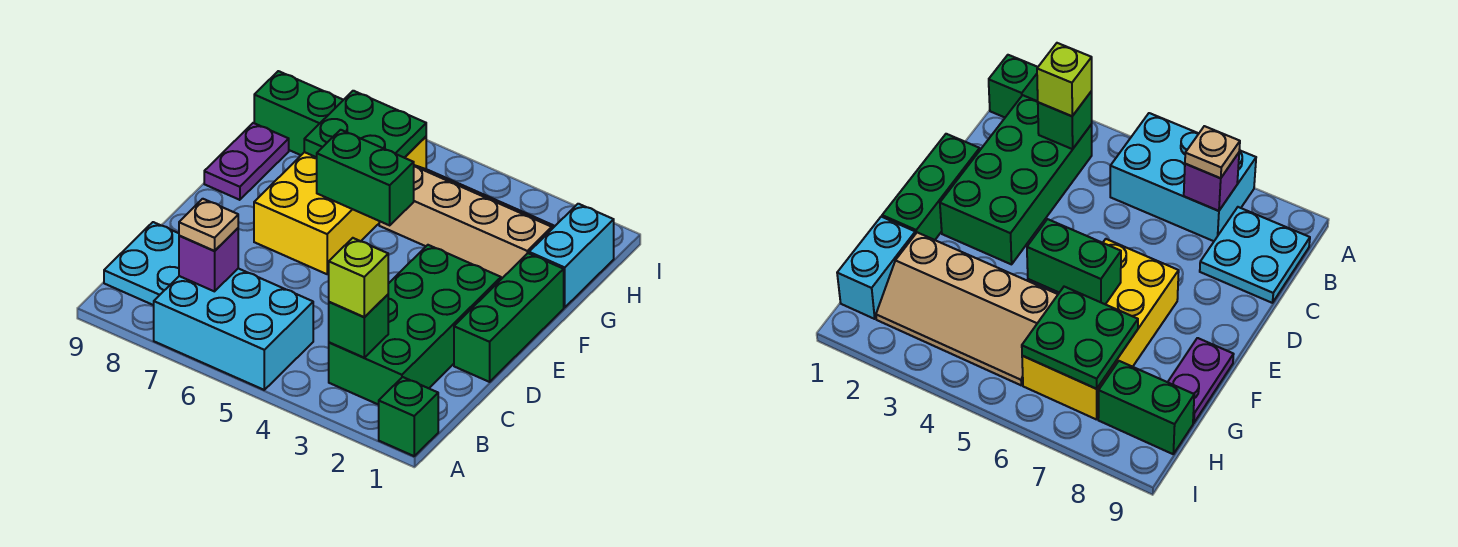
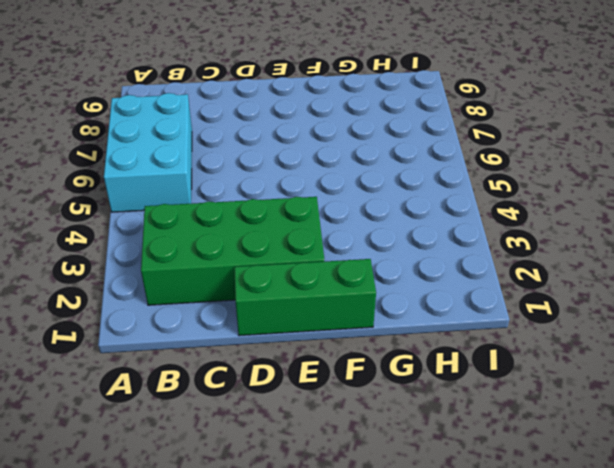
none -> green 1x1 brick [379,377,438,456]
none -> cyan 2x2 plate [104,222,179,305]
none -> yellow 2x4 brick [254,137,426,274]

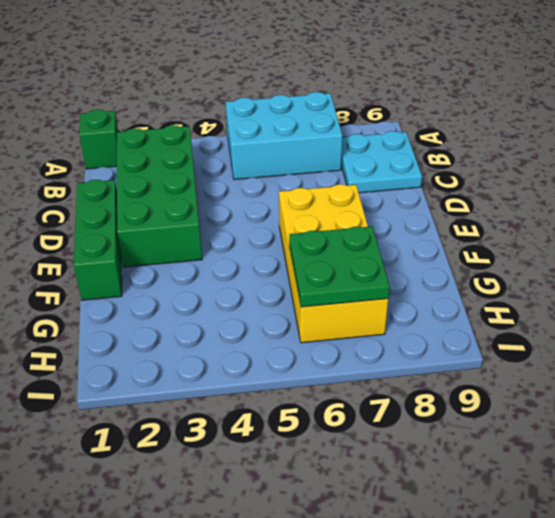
none -> purple 1x2 plate [204,123,289,200]
none -> cyan 1x2 brick [529,204,614,308]
none -> tan 2x4 slope [379,165,555,279]

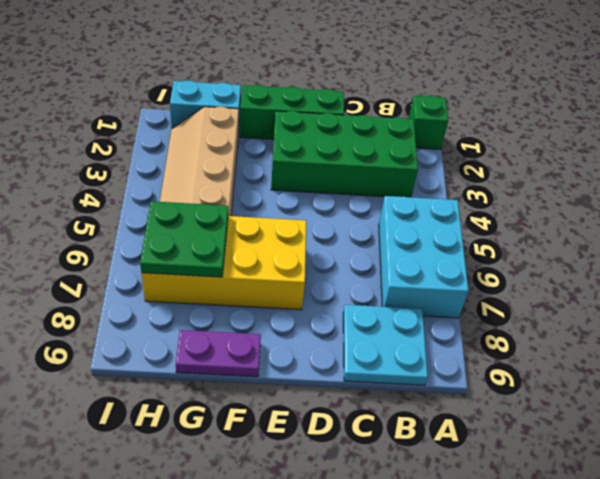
none -> green 1x2 brick [254,71,343,155]
none -> green 1x1 brick [329,295,388,358]
none -> purple 1x1 brick [179,228,238,291]

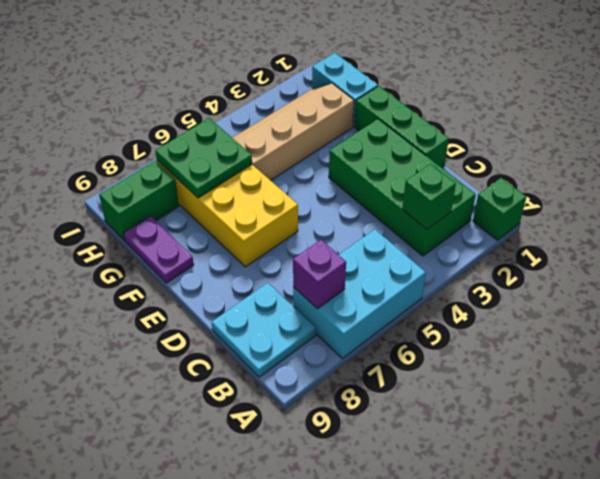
none -> green 1x2 brick [317,130,414,225]
none -> lime 1x1 brick [329,238,388,317]
none -> tan 1x1 plate [179,199,238,251]

